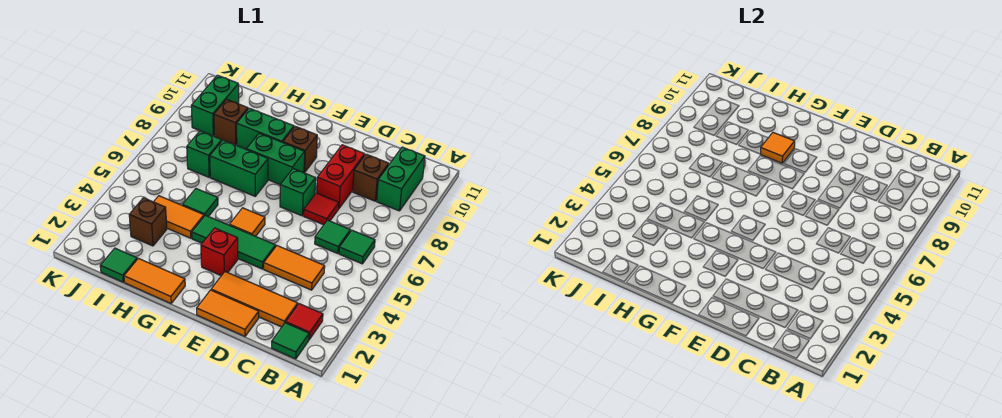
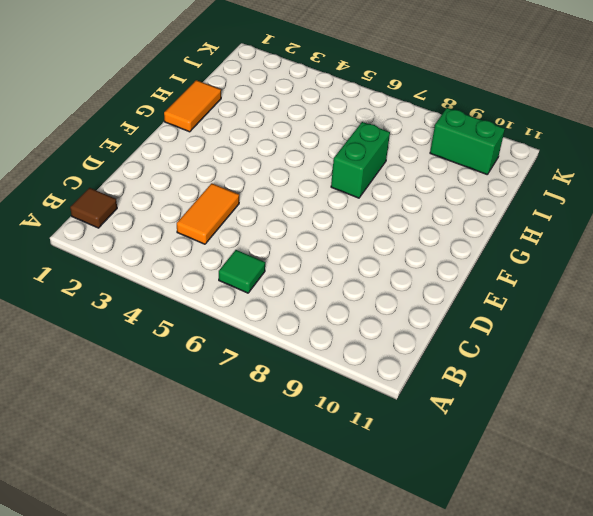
brown 1x1 tile [70,188,117,228] -> green 1x1 tile [272,323,309,359]
none -> red 1x1 tile [286,304,323,339]
none -> green 1x2 brick [377,147,425,211]
none -> orange 1x3 tile [211,272,298,327]

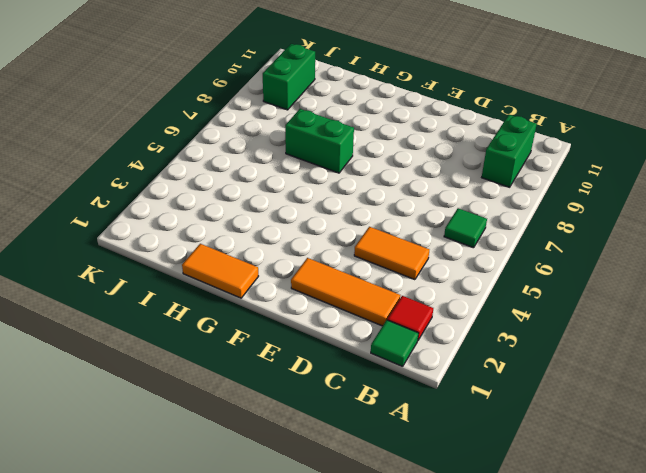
none -> green 1x1 tile [315,220,350,254]
none -> brown 1x1 brick [353,154,389,201]
none -> orange 1x2 tile [197,290,259,336]

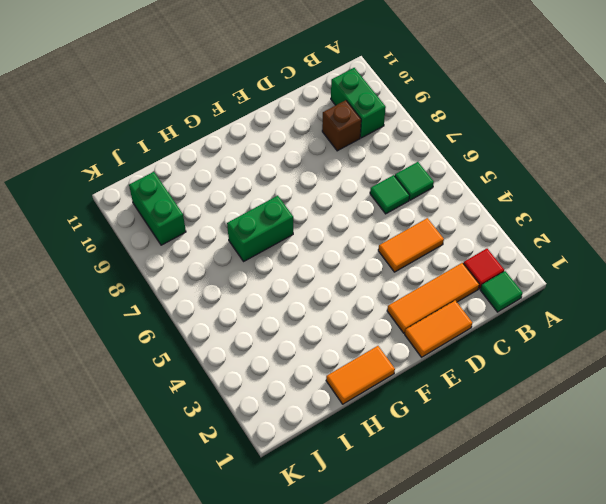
none -> red 1x1 tile [304,193,339,225]
none -> red 1x2 brick [317,145,365,208]
none -> green 1x3 tile [192,215,276,269]

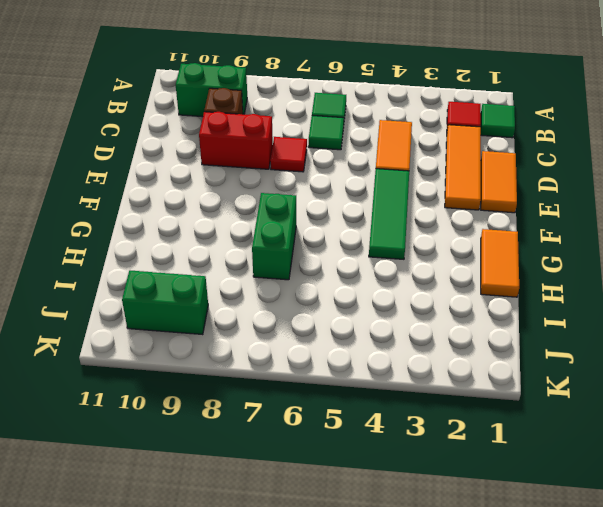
none -> green 1x1 brick [280,169,316,216]
none -> red 1x1 brick [201,228,238,276]
none -> orange 1x1 tile [229,208,265,236]

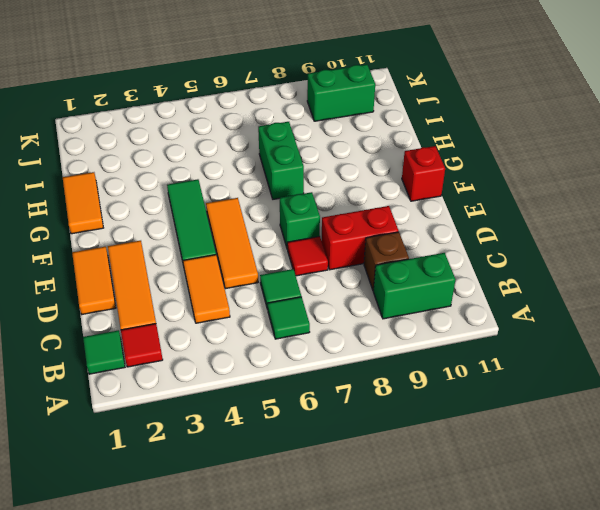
orange 1x3 tile [206,198,258,289] -> orange 1x1 tile [229,208,265,236]
red 1x1 brick [402,146,445,201] -> red 1x1 brick moved to [201,228,238,276]
none -> green 1x2 brick [246,133,305,184]
none -> brown 1x1 brick [283,126,317,173]
none -> green 1x2 brick [237,108,294,149]

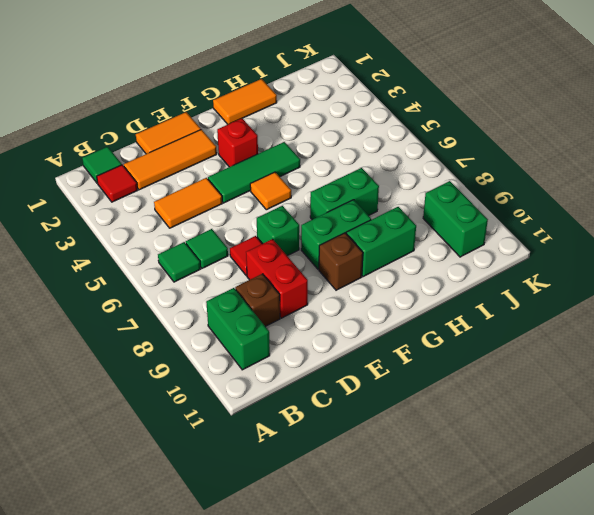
none -> orange 1x2 tile [154,196,204,238]
none -> green 1x1 tile [183,189,218,217]
none -> green 1x1 tile [100,248,137,282]

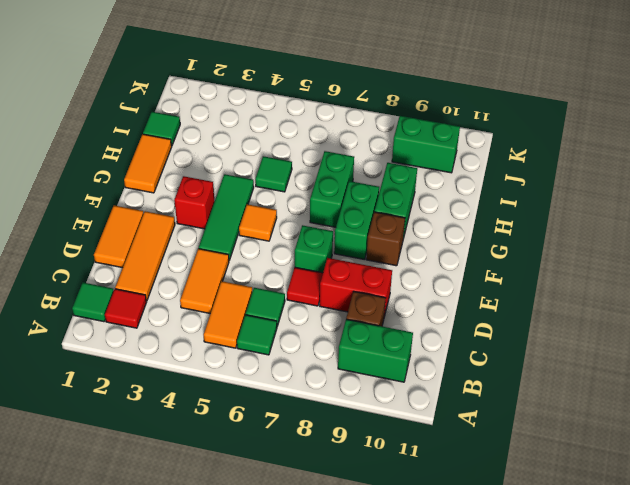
orange 1x2 tile [204,281,252,348] -> orange 1x2 tile moved to [154,196,204,238]
none -> brown 1x1 brick [129,198,167,246]
none -> green 1x1 brick [187,131,222,177]
none -> brown 1x1 brick [214,99,248,145]

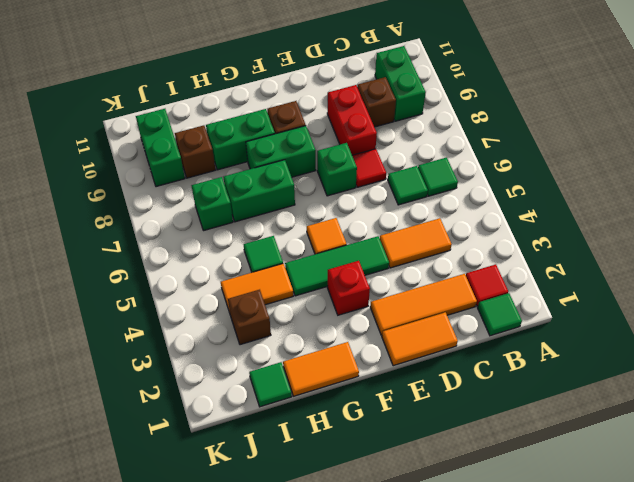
none -> orange 1x1 tile [761,133,795,163]

